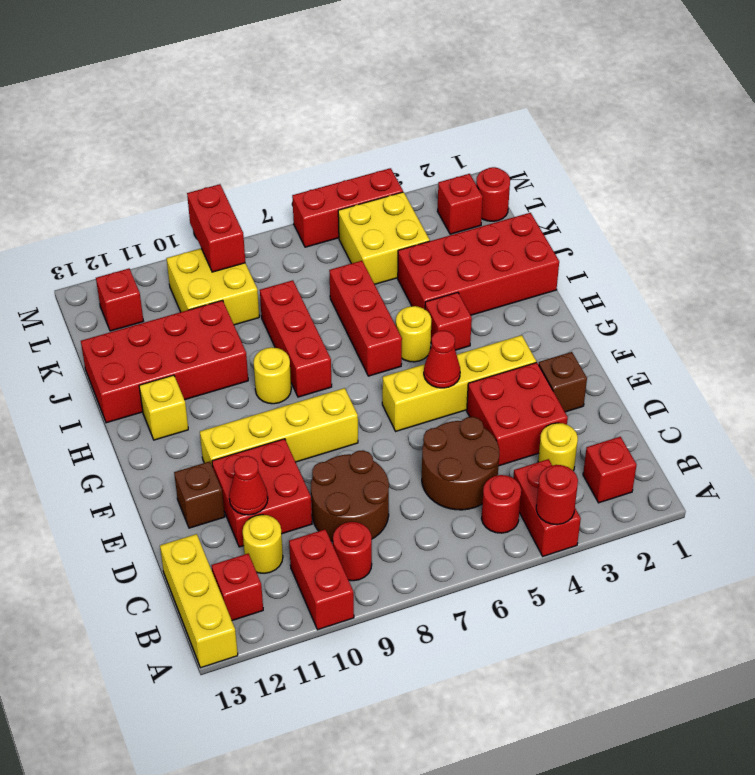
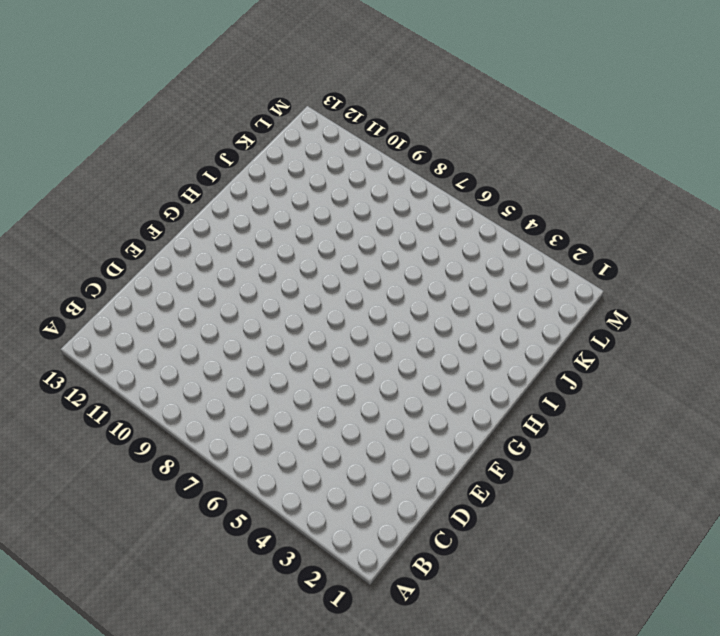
none -> red 1x2 brick [513,459,581,556]
none -> red 1x2 brick [289,529,354,630]
none -> yellow 1x3 brick [160,534,238,668]
none -> red 1x1 brick [583,437,637,503]

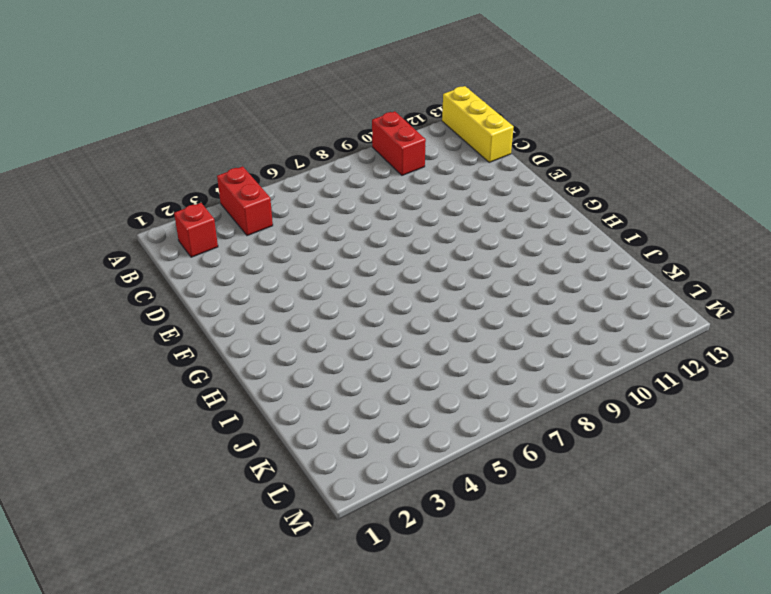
none -> red 1x1 round brick [481,475,521,533]
none -> red 1x1 round brick [333,522,372,581]
none -> red 1x1 brick [212,554,263,620]
none -> yellow 1x1 round brick [538,423,578,471]

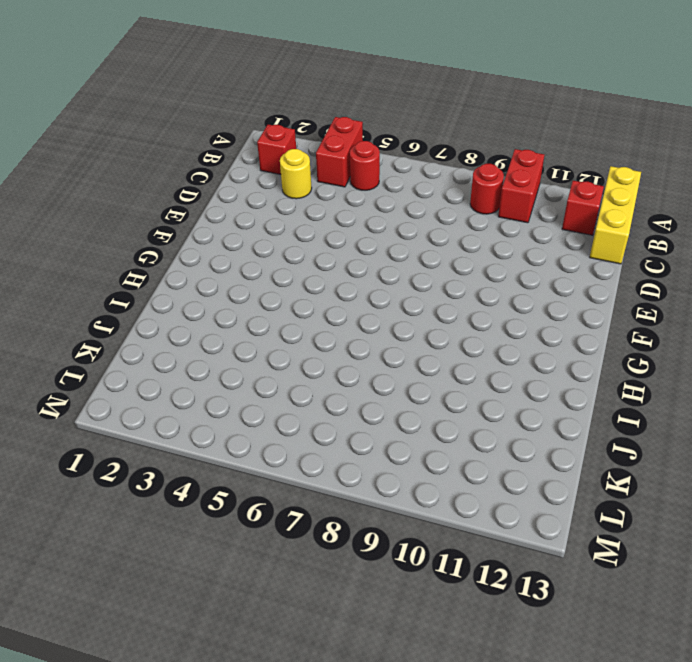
none -> brown 2x2 round brick [422,417,499,510]
none -> brown 2x2 round brick [311,450,389,541]
none -> yellow 1x1 round brick [243,515,283,573]
none -> red 2x2 brick [467,362,568,466]

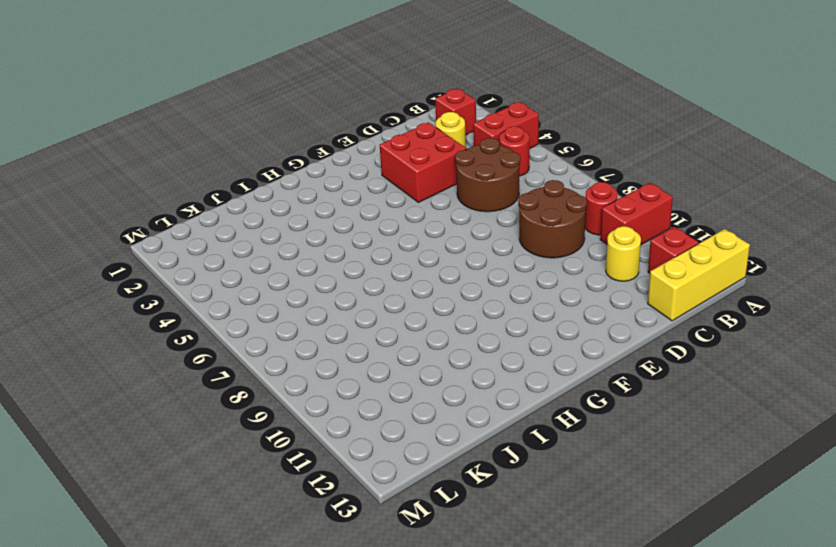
none -> red 2x2 brick [212,439,312,547]
none -> brown 1x1 brick [539,352,587,412]
none -> brown 1x1 brick [174,461,225,528]
none -> yellow 1x4 brick [382,335,536,431]

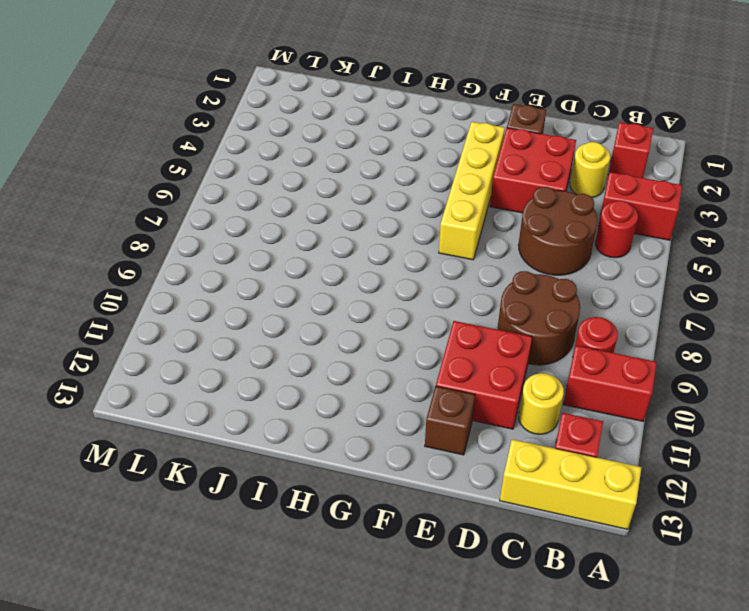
none -> yellow 1x4 brick [200,388,358,465]
none -> red 1x1 brick [425,292,472,350]
none -> yellow 1x1 round brick [396,306,431,362]
none -> red 1x3 brick [329,261,402,376]

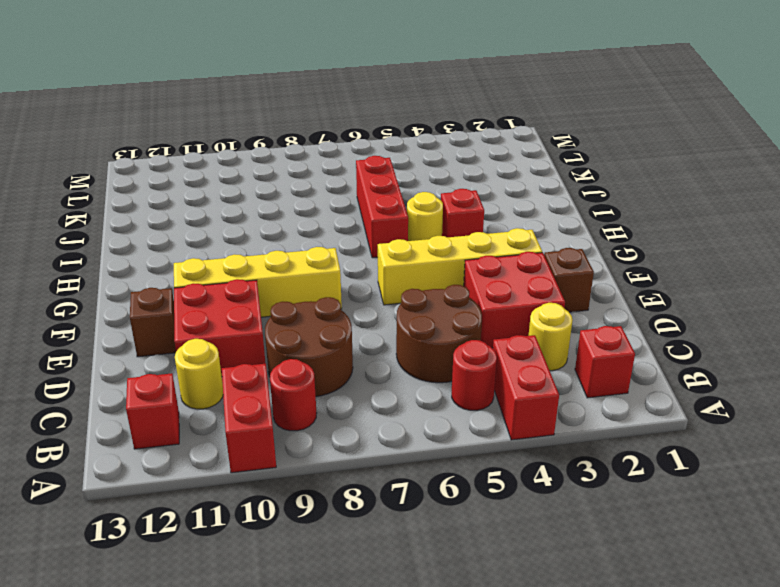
none -> yellow 1x3 brick [160,534,238,668]
none -> red 1x3 brick [260,280,332,397]
none -> yellow 1x1 round brick [253,347,291,404]
none -> yellow 1x1 brick [139,375,188,440]

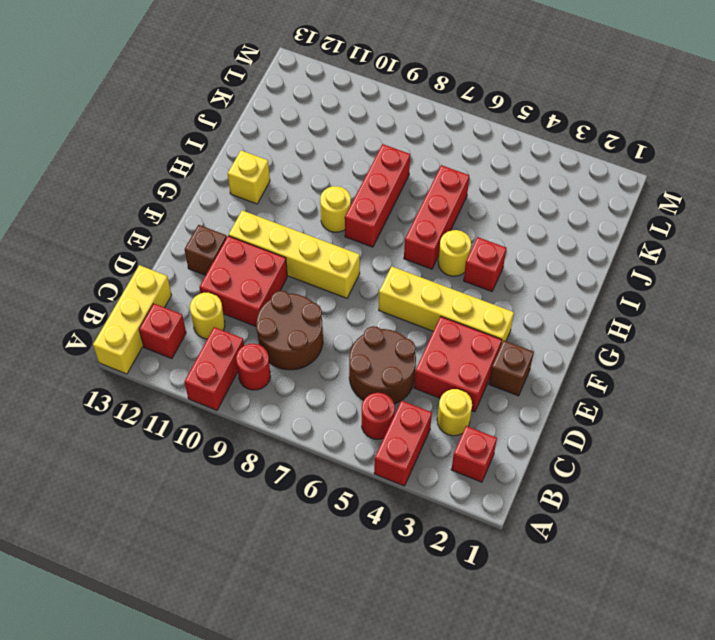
none -> red 2x4 brick [398,213,559,315]
none -> red 2x4 brick [81,300,248,423]
none -> yellow 2x2 brick [338,192,430,284]
none -> yellow 2x2 brick [166,248,259,325]

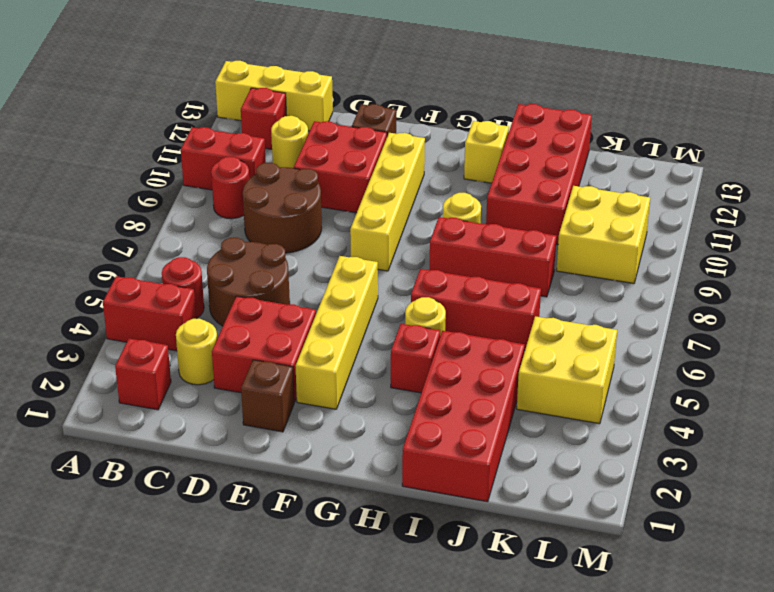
none -> red 1x1 round brick [476,167,510,221]
none -> red 1x1 brick [437,174,483,234]
none -> red 1x1 brick [96,269,143,331]
none -> red 1x3 brick [292,168,403,247]

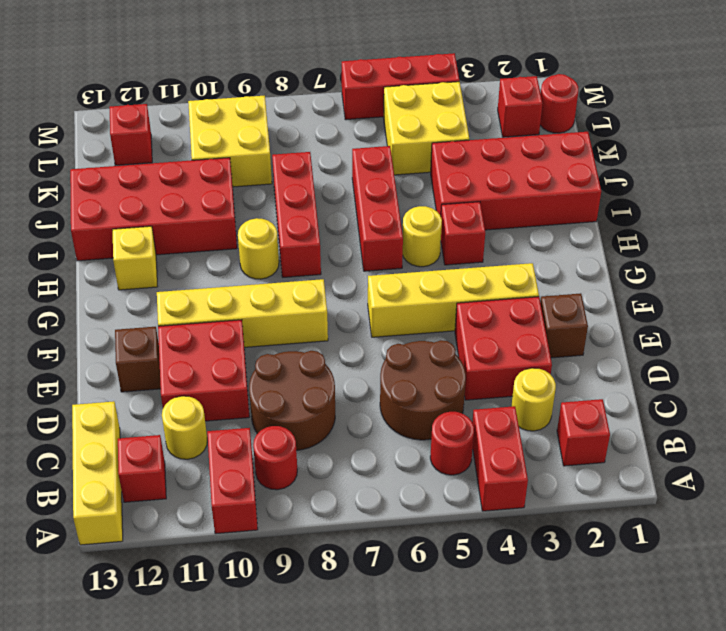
none -> red 1x1 round brick [536,465,578,525]
none -> red 1x1 cone [229,456,268,515]
none -> red 1x1 cone [424,331,460,388]
none -> red 1x2 brick [187,184,245,272]

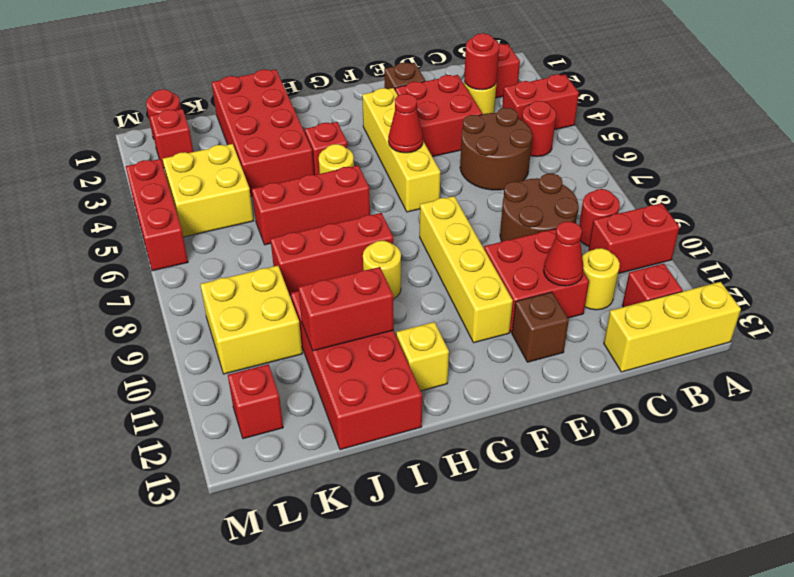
red 1x1 round brick [464,33,499,90] -> red 1x1 round brick moved to [536,465,578,525]
red 1x2 brick [298,267,394,351] -> red 1x2 brick moved to [187,184,245,272]

